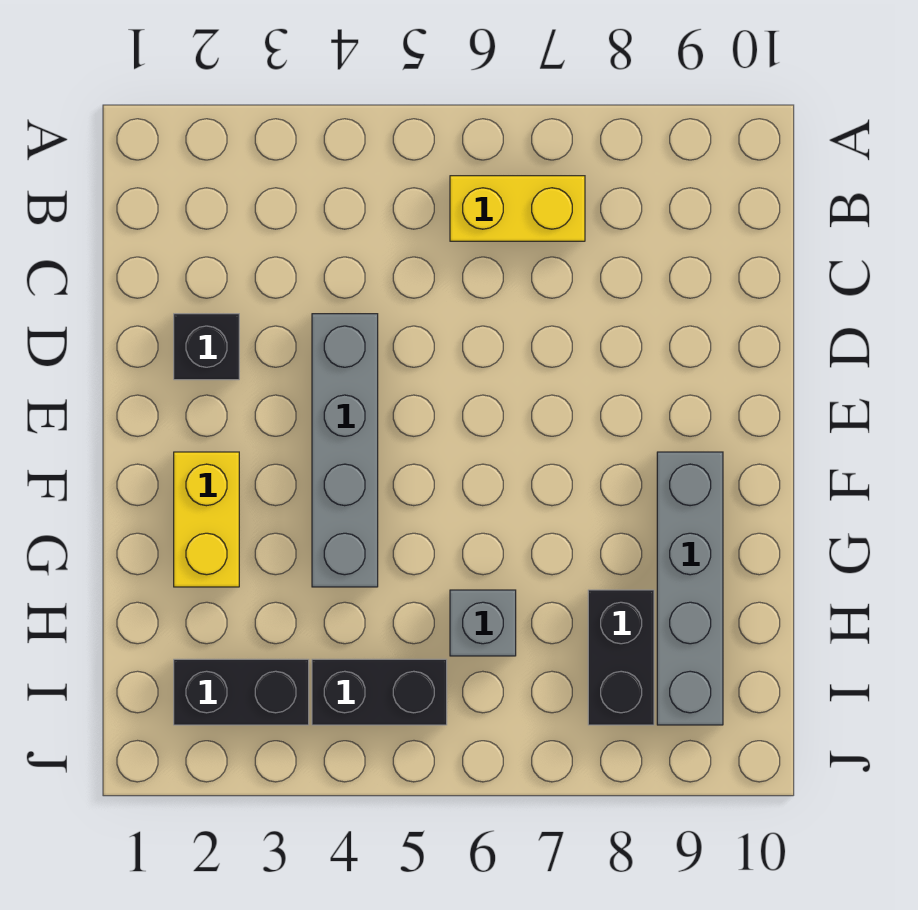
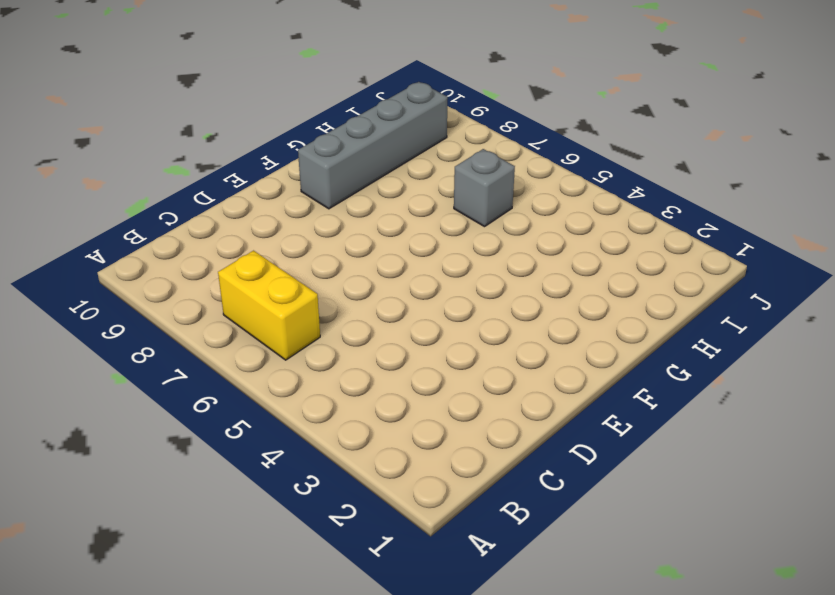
none -> black 1x1 brick [174,314,239,380]
none -> grey 1x4 brick [312,314,378,587]

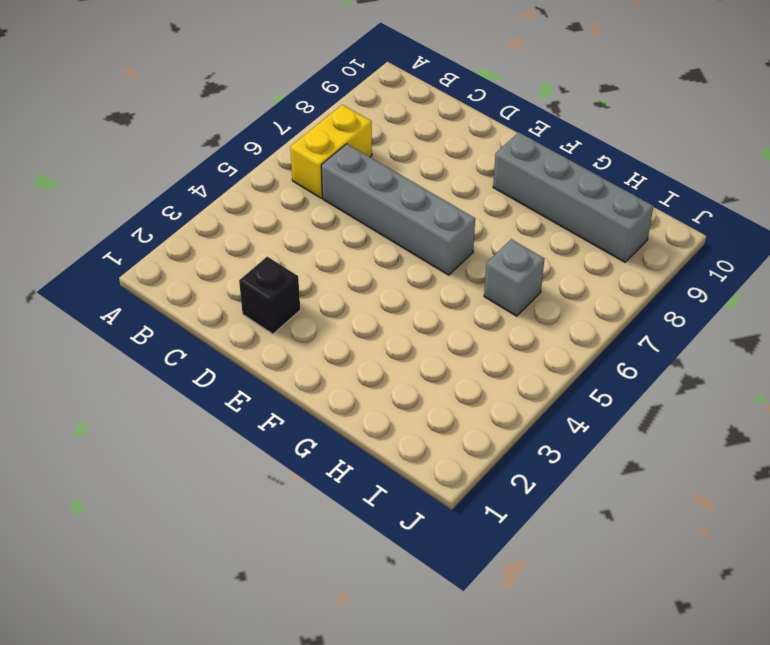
grey 1x4 brick [321,144,475,275] -> grey 1x4 brick moved to [312,314,378,587]
none -> yellow 1x2 brick [174,452,239,587]
none -> black 1x2 brick [588,590,654,725]

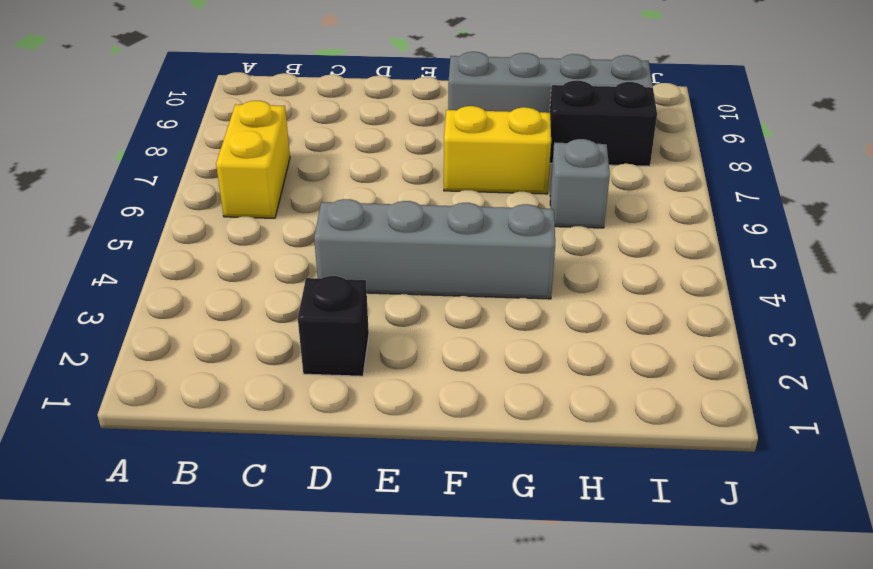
yellow 1x2 brick [444,106,551,194] -> yellow 1x2 brick moved to [174,452,239,587]
none -> black 1x2 brick [174,659,309,725]
none -> black 1x2 brick [312,659,447,725]

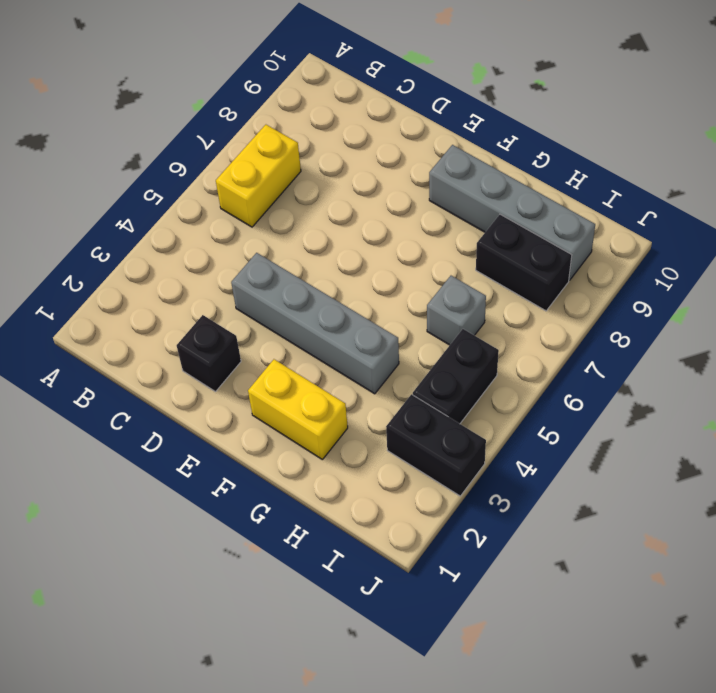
black 1x2 brick [386,394,486,496] -> black 1x2 brick turned to [174,659,309,725]

